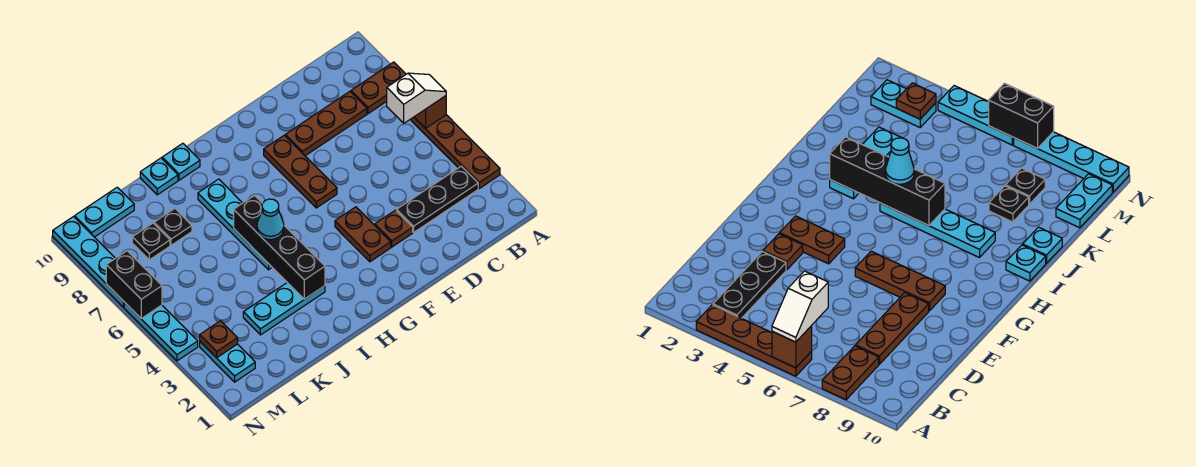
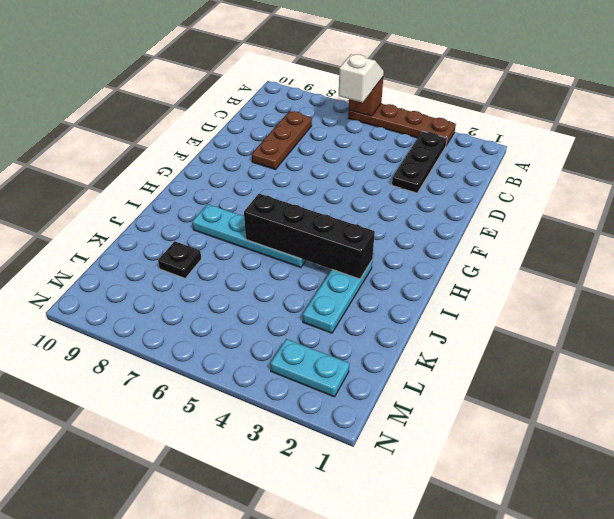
none -> brown 1x2 plate [351,62,406,114]
none -> brown 1x1 plate [375,210,413,247]
none -> brown 1x2 plate [335,207,391,262]

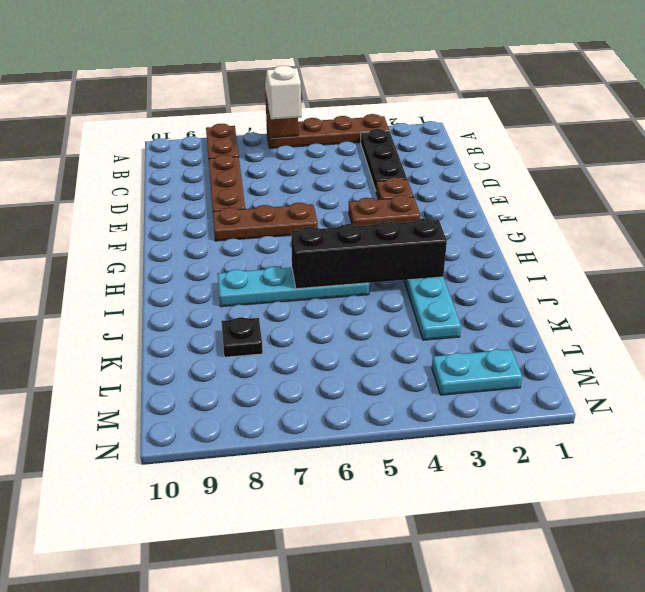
none -> cyan 1x1 plate [162,143,200,180]
none -> cyan 1x1 plate [140,158,178,195]
none -> black 1x1 plate [132,223,170,260]

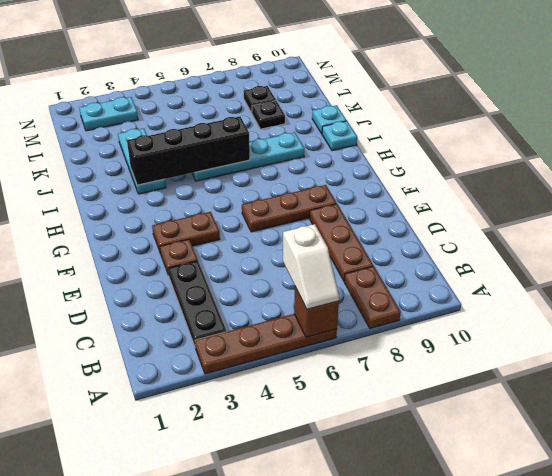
none -> cyan 1x2 plate [75,187,134,237]
none -> cyan 1x3 plate [124,302,198,361]
none -> cyan 1x4 plate [53,217,124,307]

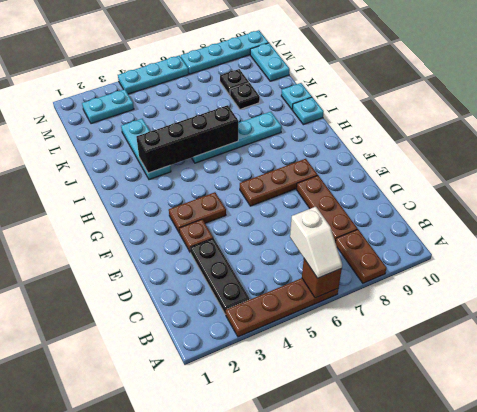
none -> brown 1x1 plate [200,321,238,358]
none -> black 1x2 brick [106,251,162,318]
none -> cyan 1x1 cone [257,199,284,240]

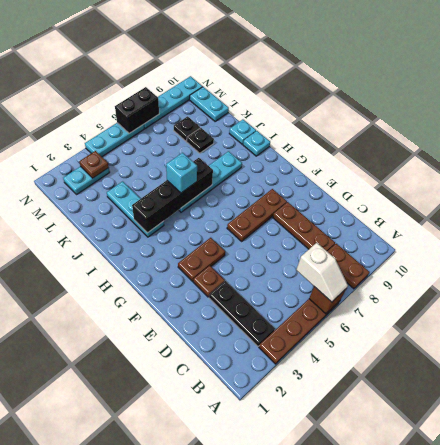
cyan 1x1 brick [166,153,197,193] -> cyan 1x1 cone [257,199,284,240]

